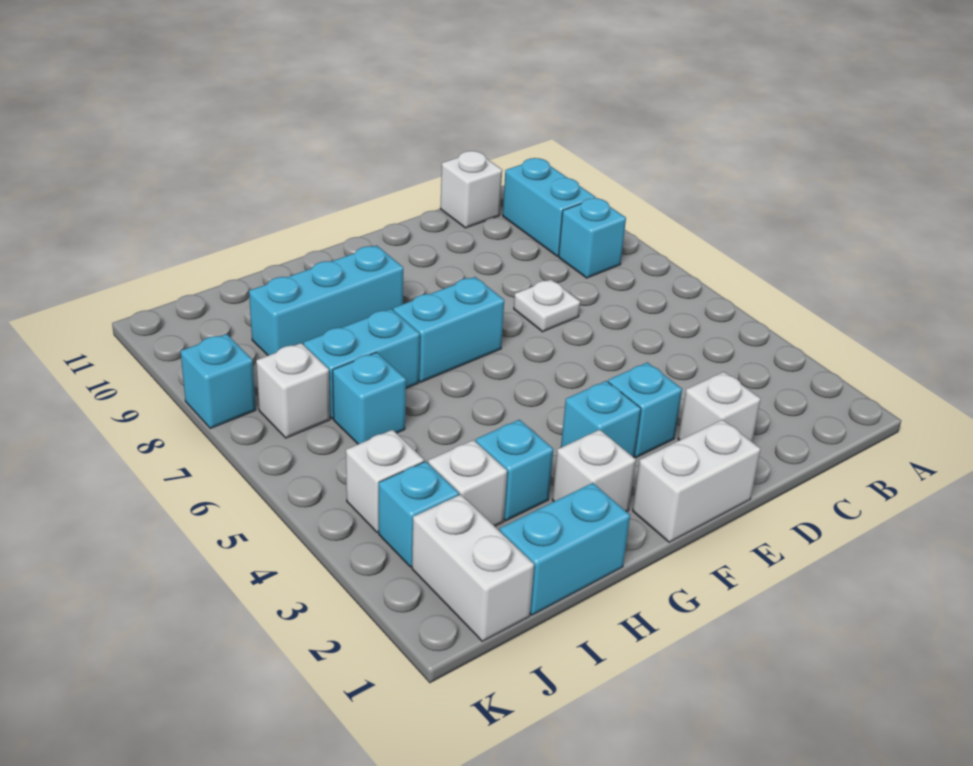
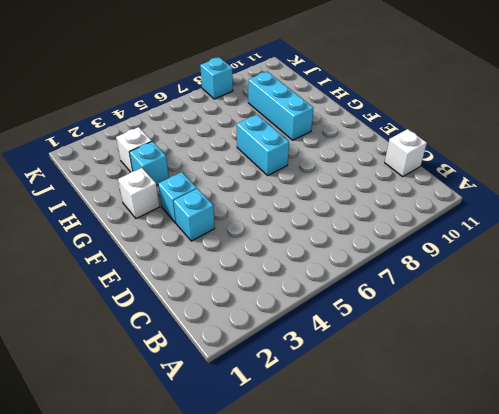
none -> cyan 1x1 brick [559,198,626,278]
none -> cyan 1x2 brick [503,158,596,256]
none -> white 1x1 brick [678,372,761,441]

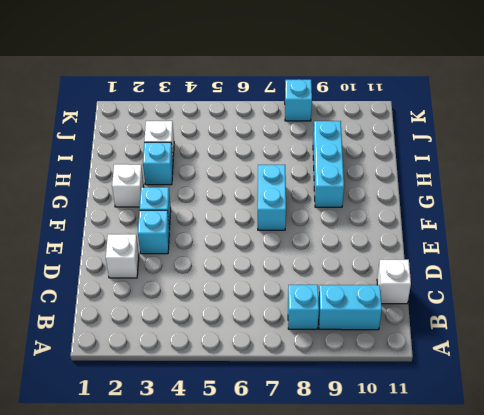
none -> white 1x1 plate [514,280,580,332]
none -> white 1x2 brick [633,420,761,542]
none -> cyan 1x2 brick [500,483,630,615]

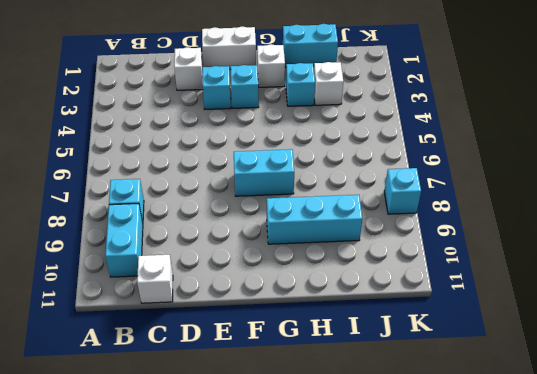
none -> white 1x1 plate [514,280,580,332]
none -> cyan 1x2 brick [304,309,420,419]
none -> cyan 1x1 brick [333,352,406,444]

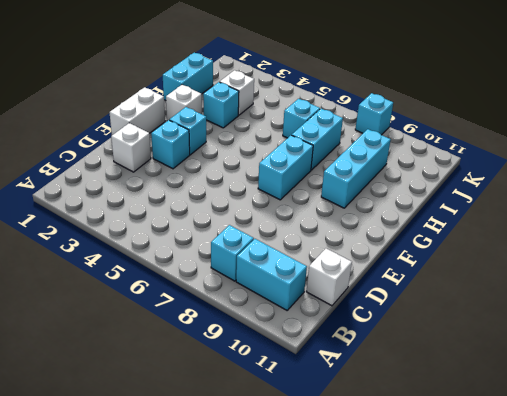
none -> white 1x1 plate [514,280,580,332]
none -> white 1x2 brick [412,495,534,641]
none -> cyan 1x1 brick [379,461,459,567]

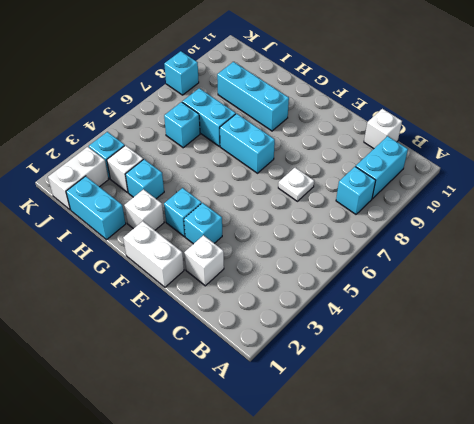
none -> white 1x1 brick [346,430,424,533]
none -> white 1x1 brick [256,343,330,438]

